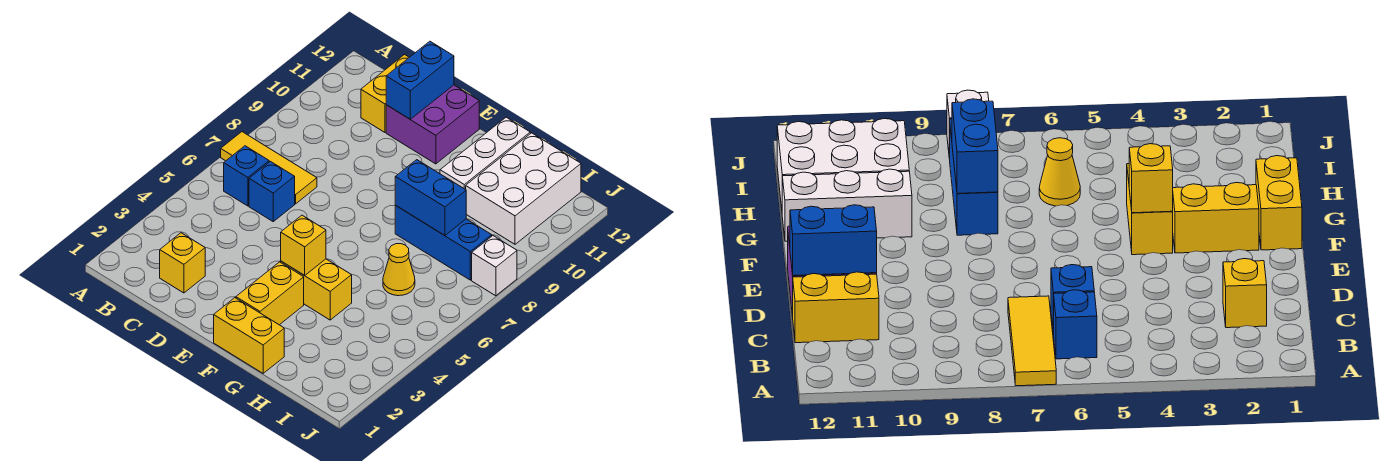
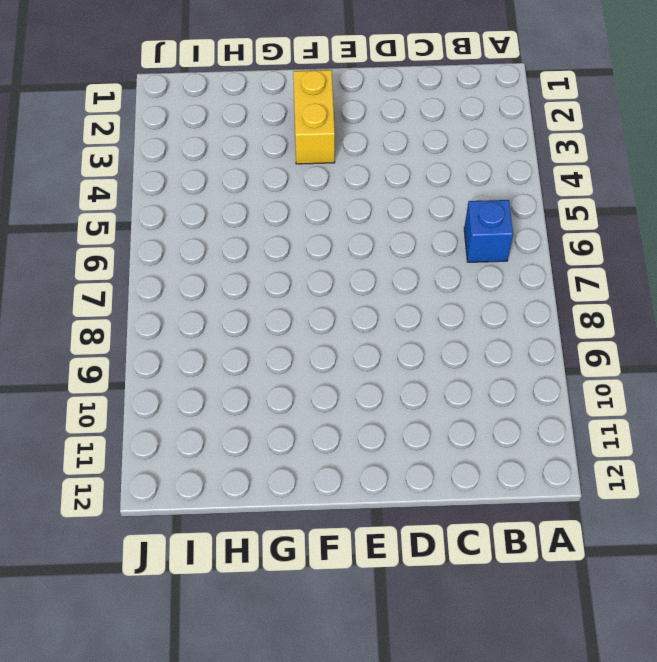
none -> yellow 1x3 tile [221,132,317,204]
none -> yellow 1x1 brick [160,233,205,293]
none -> blue 1x1 brick [249,162,295,221]

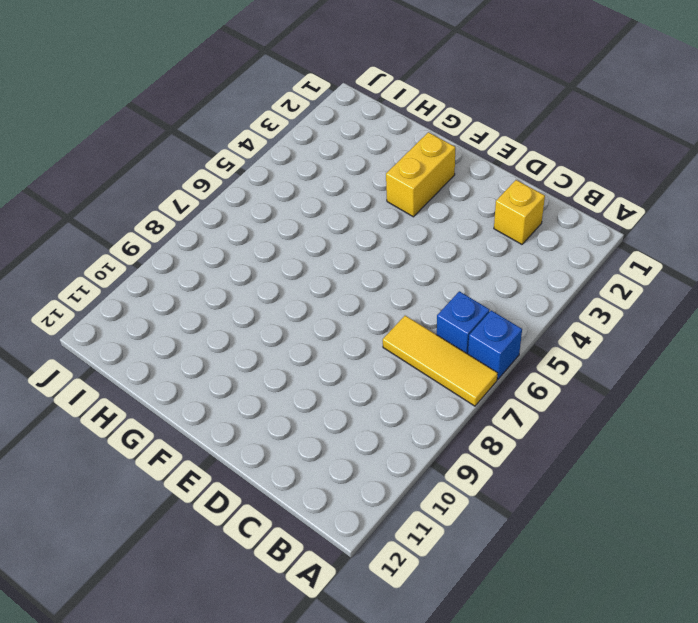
blue 1x1 brick [468,310,522,379] -> blue 1x1 brick moved to [249,162,295,221]
none -> yellow 1x2 brick [361,55,409,132]
none -> purple 2x2 brick [386,85,479,164]
none -> yellow 1x2 brick [214,298,284,373]

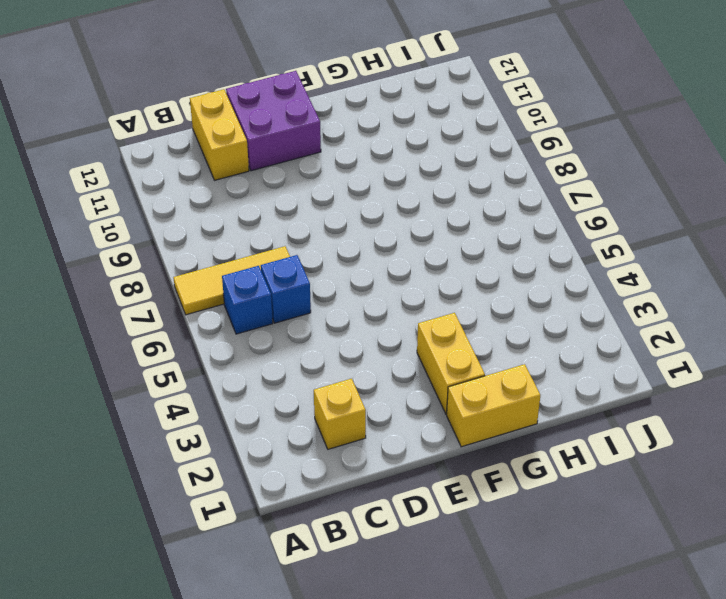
none -> yellow 1x2 brick [281,259,352,320]
none -> blue 1x3 brick [395,205,492,280]
none -> white 1x3 brick [440,117,530,189]

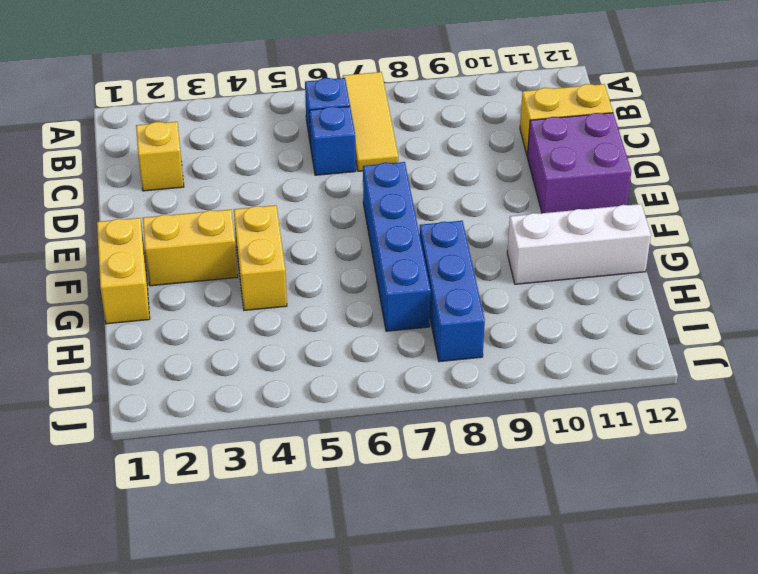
blue 1x4 brick [363,162,431,331] -> none
none -> yellow 1x1 cone [383,244,415,296]
none -> white 2x3 brick [466,133,581,244]
none -> white 1x1 brick [472,236,517,296]

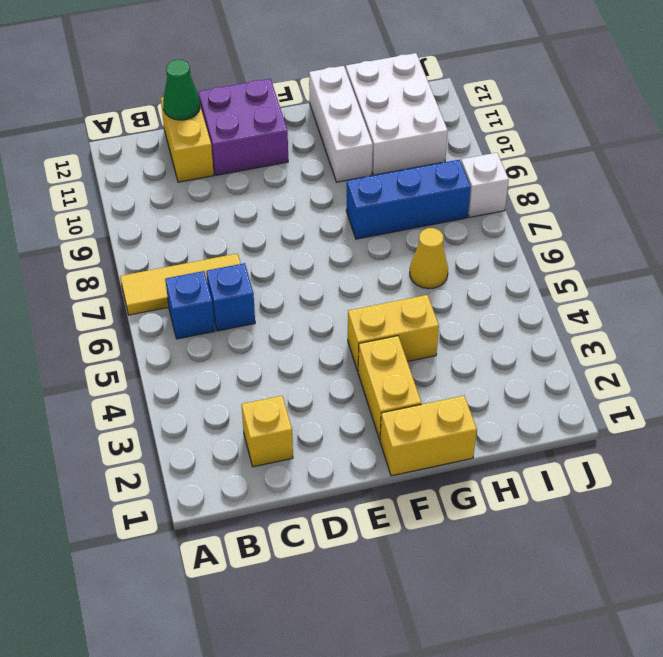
green 1x1 cone [163,60,200,120] -> none
none -> blue 1x2 brick [386,41,454,119]
none -> yellow 1x1 brick [281,215,326,275]
none -> blue 1x2 brick [395,160,466,235]

